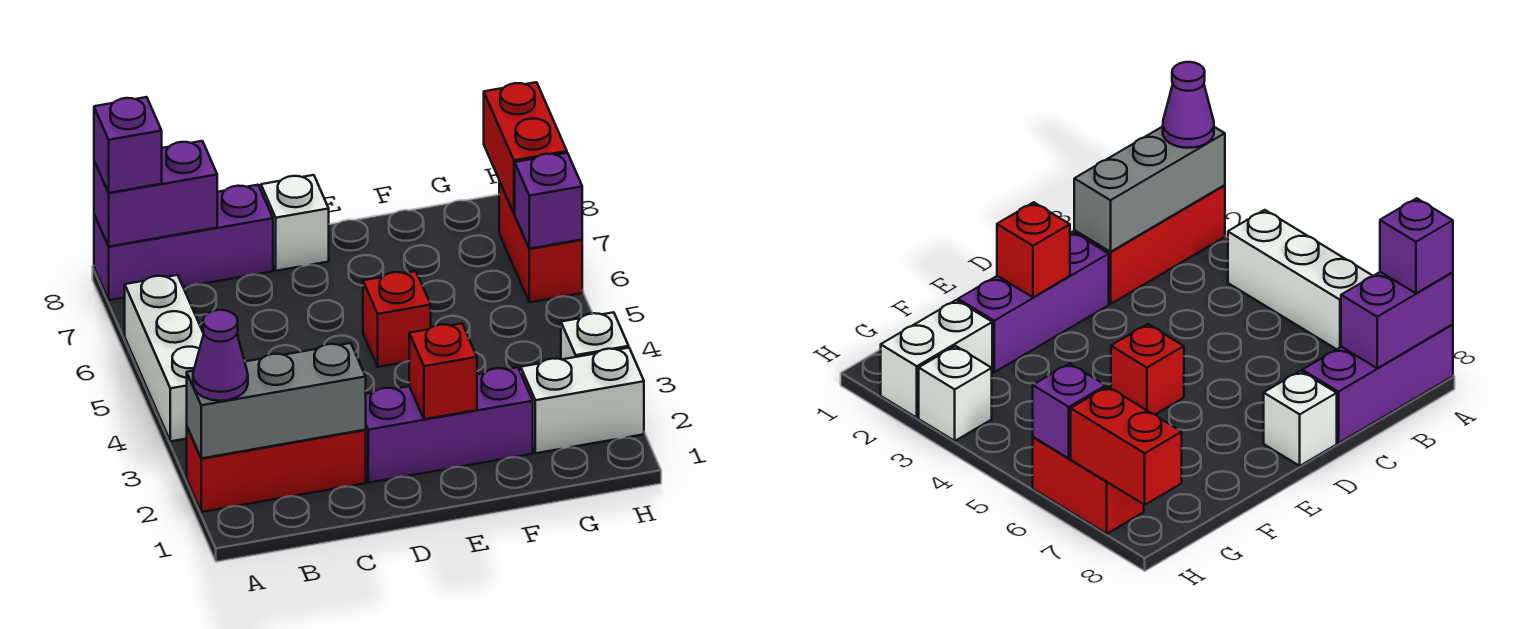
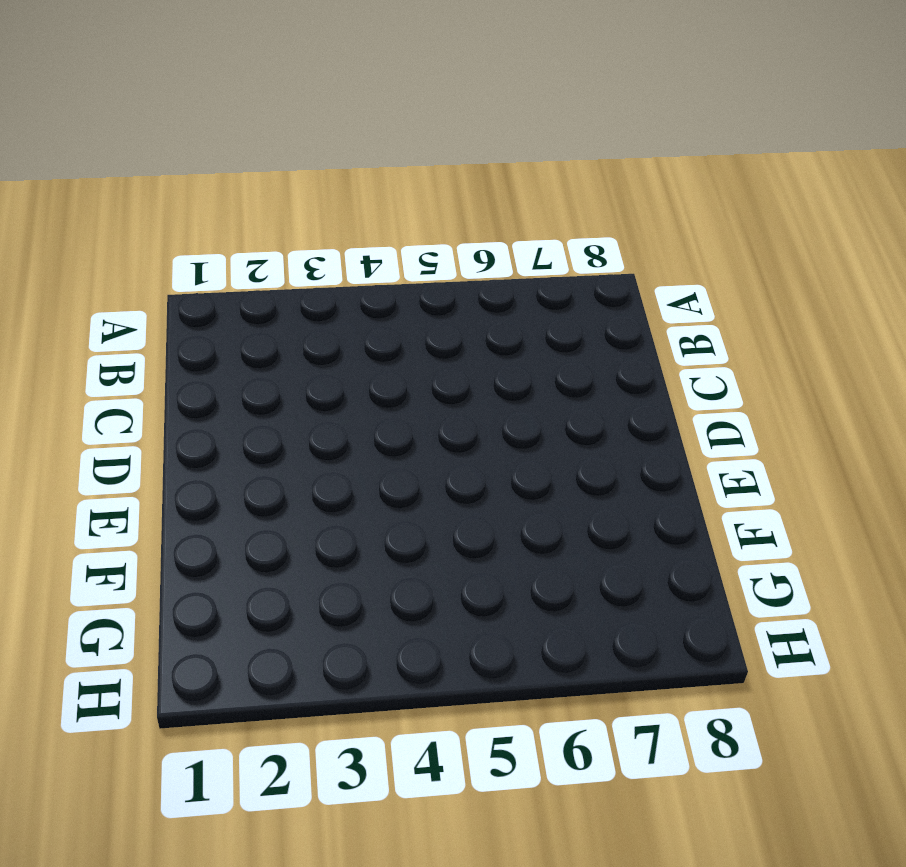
none -> red 1x3 brick [187,428,366,512]
none -> white 1x3 brick [125,275,204,441]
none -> purple 1x3 brick [94,185,273,300]

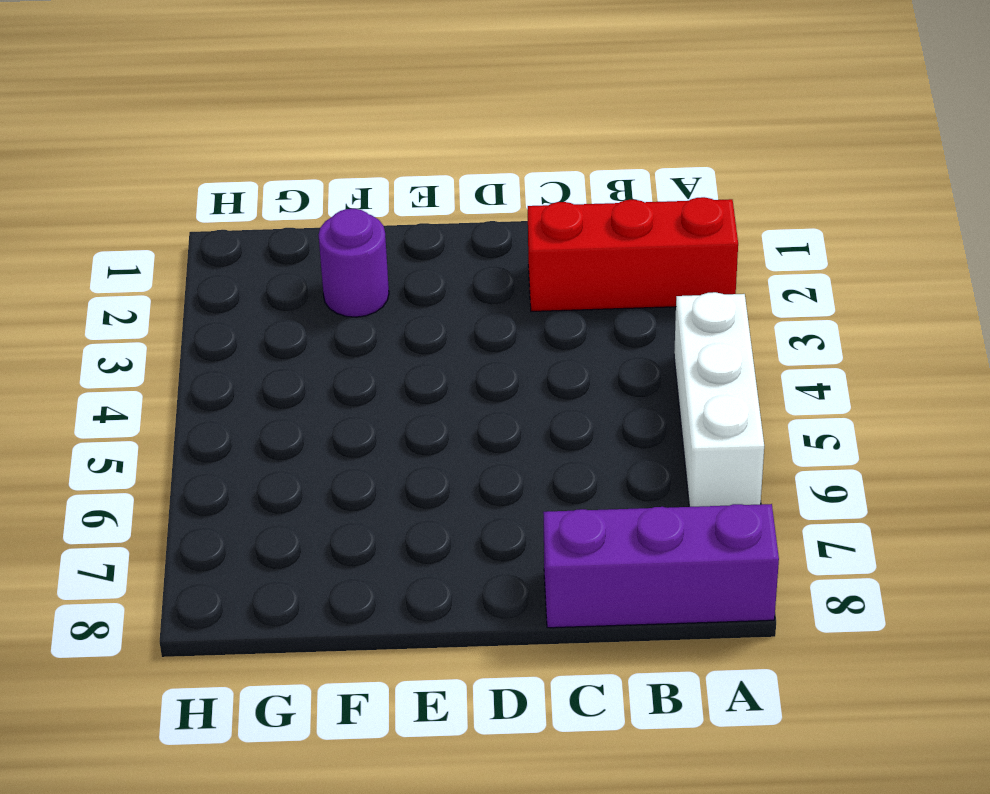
purple 1x1 round brick [318,209,389,317] -> purple 1x3 brick [366,367,533,483]
none -> white 1x1 brick [261,175,329,271]
none -> red 1x1 brick [363,271,431,367]
none -> white 1x2 brick [521,348,644,453]

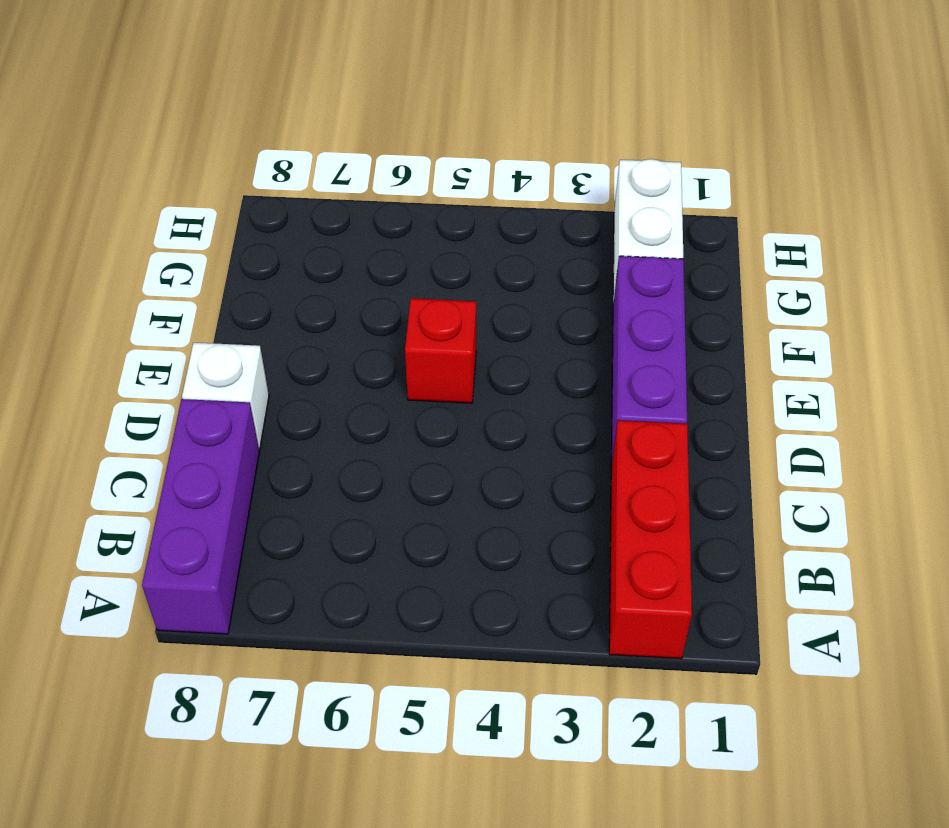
none -> white 1x3 brick [125,275,204,441]
none -> white 1x1 brick [561,312,629,360]
none -> red 1x2 brick [499,181,582,302]

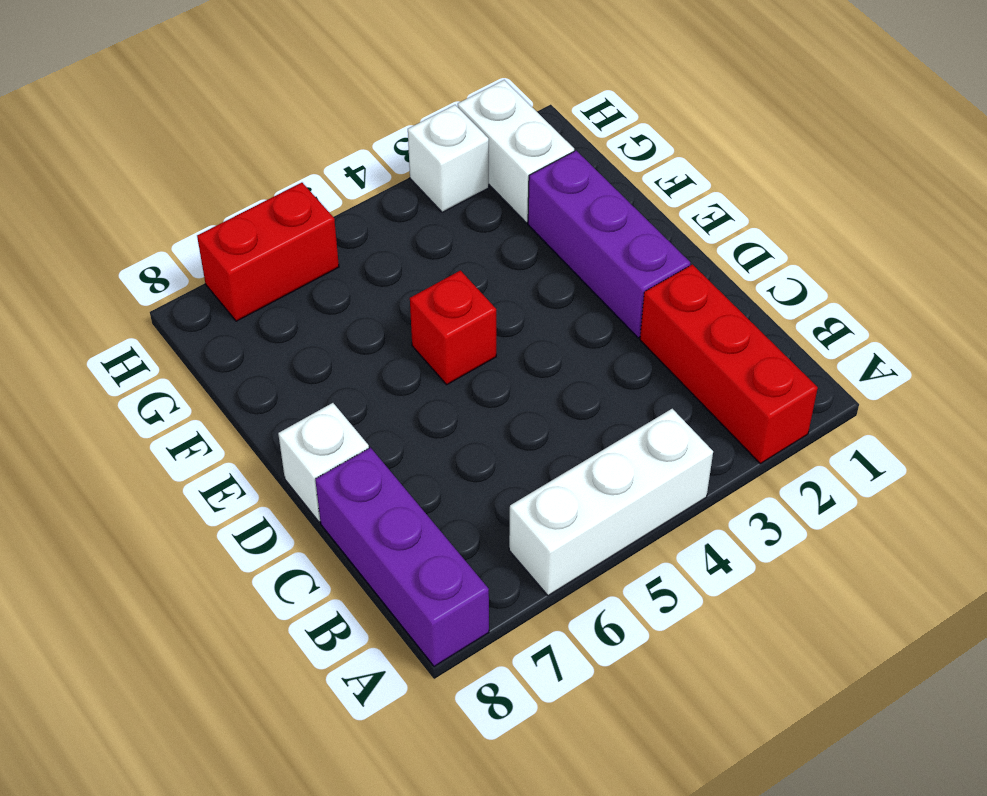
none -> grey 1x3 brick [187,343,366,458]
none -> purple 1x2 brick [94,141,217,246]
none -> red 1x1 brick [409,324,477,419]

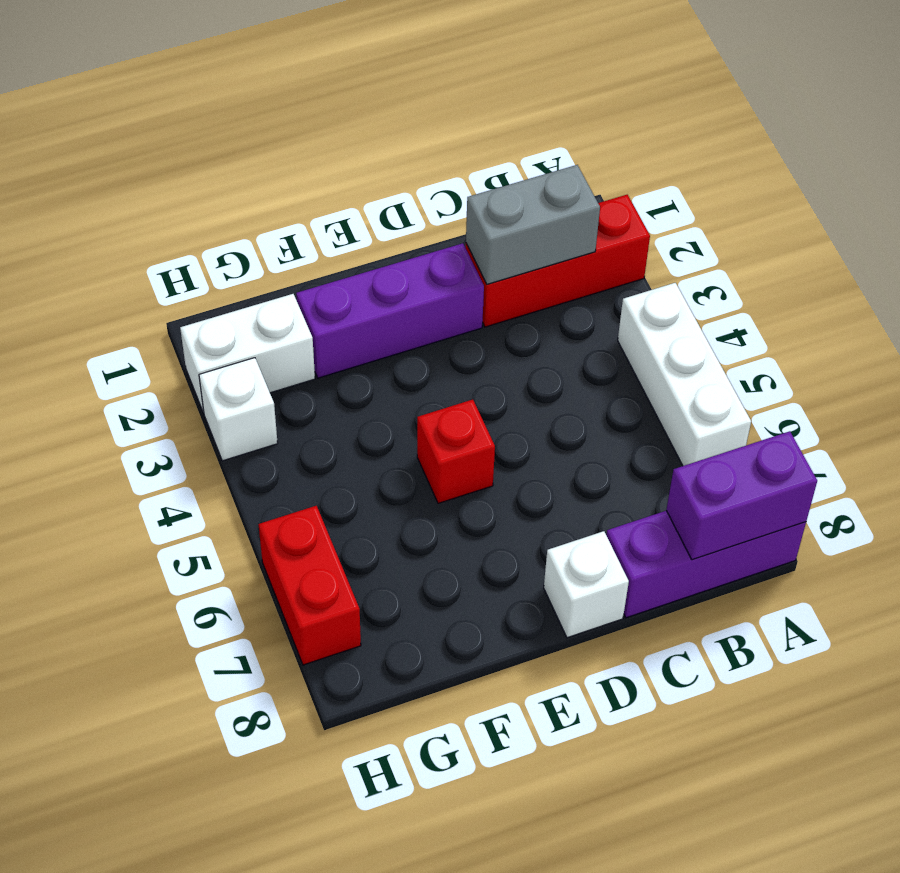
grey 1x2 brick [466,165,600,284] -> grey 1x3 brick [187,343,366,458]
none -> red 1x1 brick [409,324,477,419]
none -> purple 1x1 brick [515,153,582,249]
none -> red 1x2 brick [484,82,567,213]

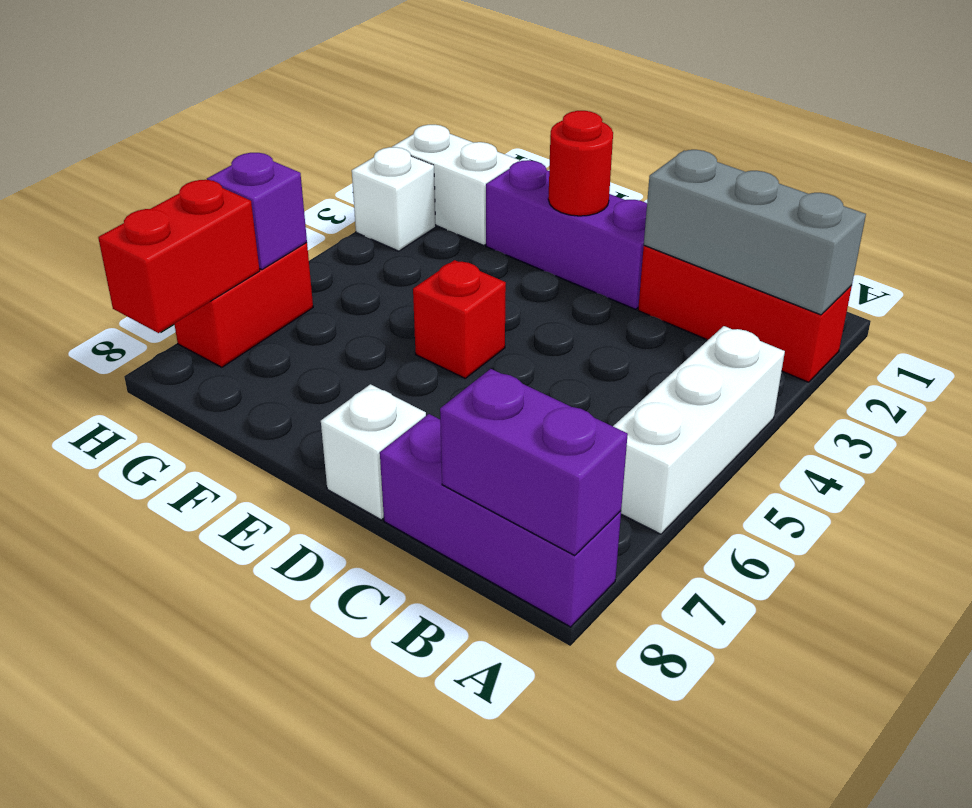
red 1x1 round brick [548,111,613,216] -> red 1x1 brick [409,324,477,419]
none -> purple 1x1 cone [193,310,248,401]
none -> purple 1x1 brick [94,97,162,193]

